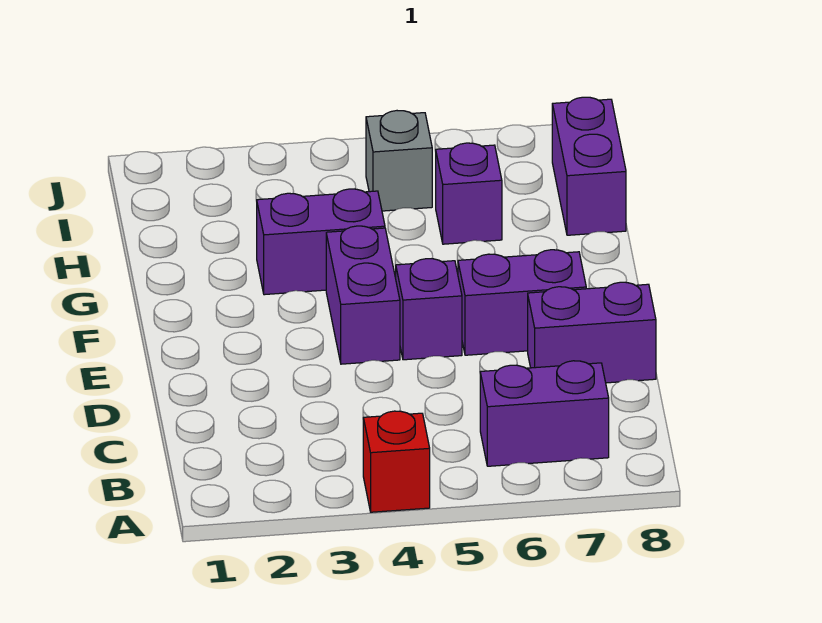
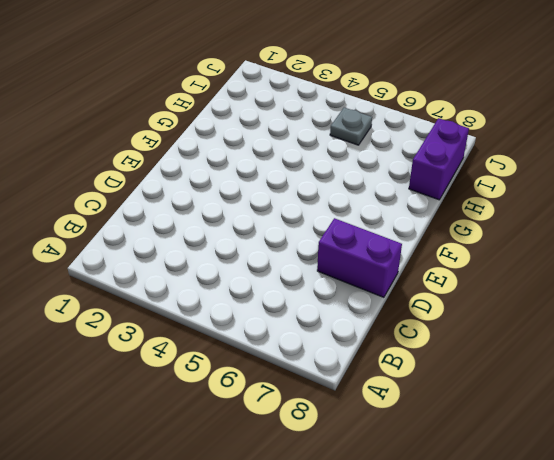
grey 1x1 plate [330,108,372,145] -> grey 1x1 brick [366,111,432,211]
none -> red 1x1 brick [363,411,430,512]
none -> purple 1x2 brick [480,361,609,466]

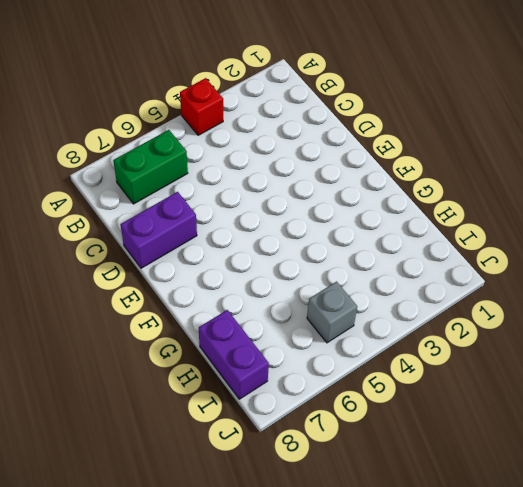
green 1x2 brick [113,130,188,204] -> purple 1x2 brick [480,361,609,466]
none -> purple 1x2 brick [326,226,400,364]
none -> purple 1x1 brick [396,259,462,360]

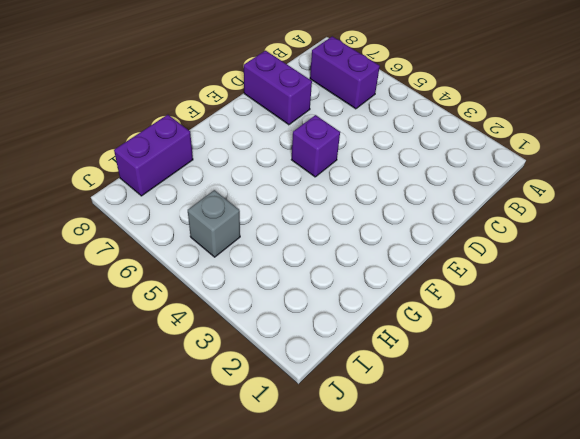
none -> red 1x1 brick [363,411,430,512]
none -> purple 1x2 brick [326,226,400,364]

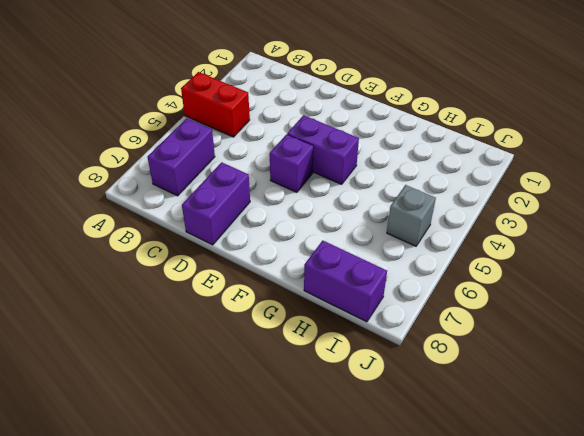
red 1x2 brick [181,72,250,137] -> red 1x1 brick [363,411,430,512]
none -> purple 1x2 brick [458,250,586,355]
none -> purple 1x2 brick [257,189,385,295]

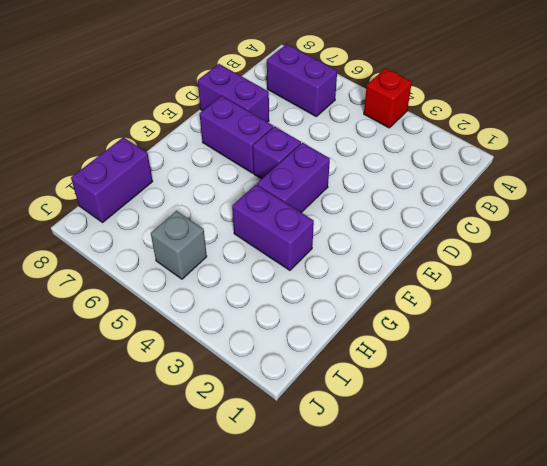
none -> purple 1x1 brick [436,143,502,244]

